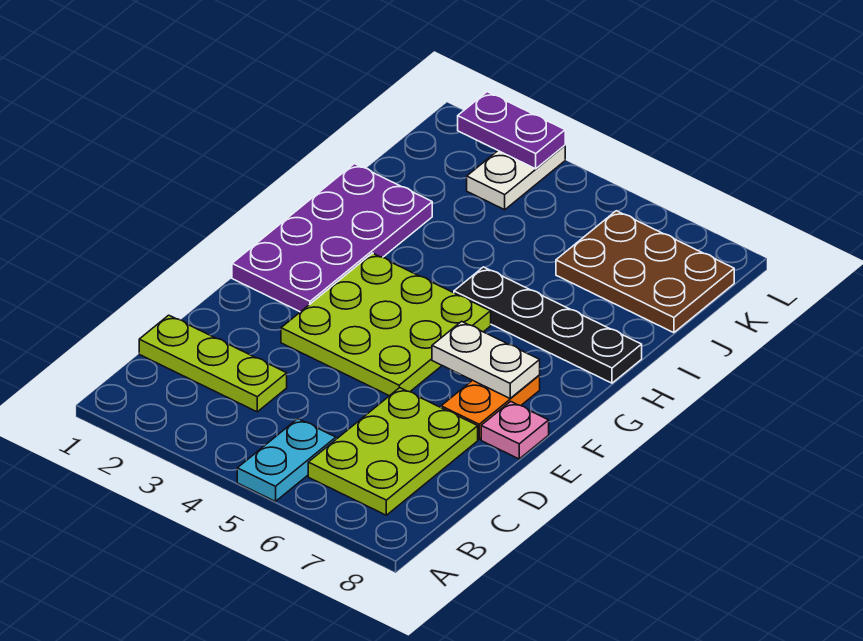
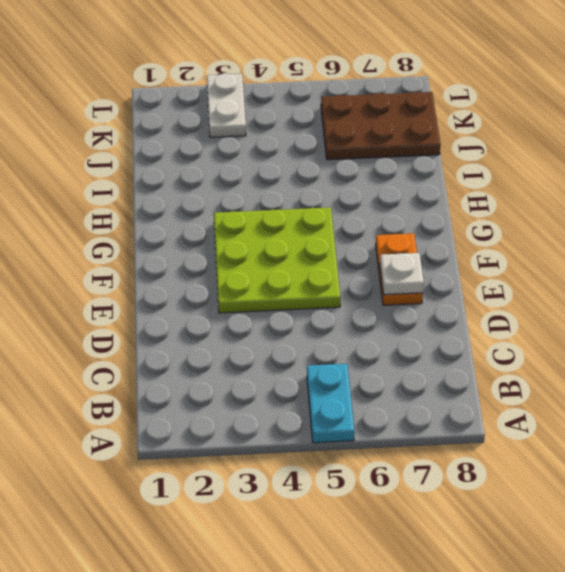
white 1x1 plate [380,253,424,295] -> none
none -> lime 2x3 plate [308,388,478,515]
none -> lime 1x3 plate [139,315,287,412]
none -> pink 1x1 plate [481,401,549,459]

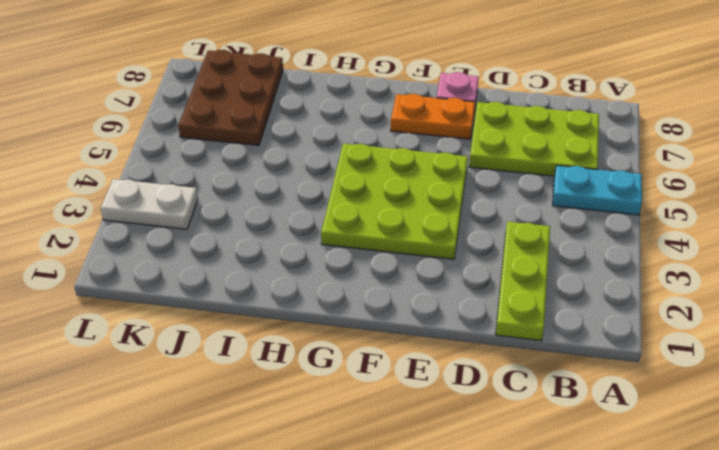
none -> purple 2x4 plate [232,164,432,312]
none -> black 1x4 plate [454,267,642,383]
none -> white 1x2 plate [432,321,540,398]

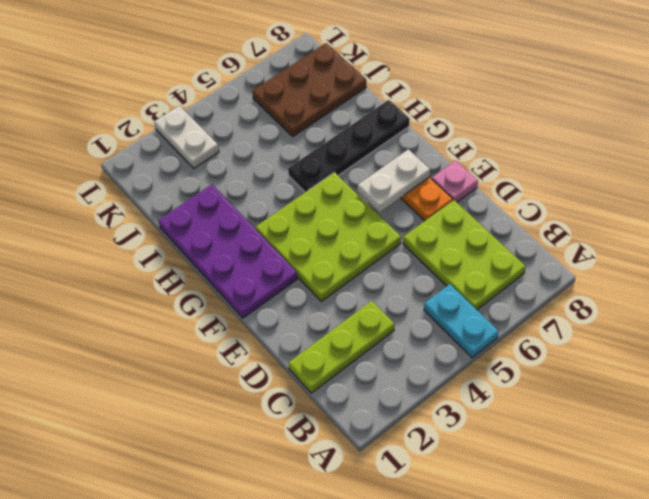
none -> purple 1x2 plate [458,92,565,169]

